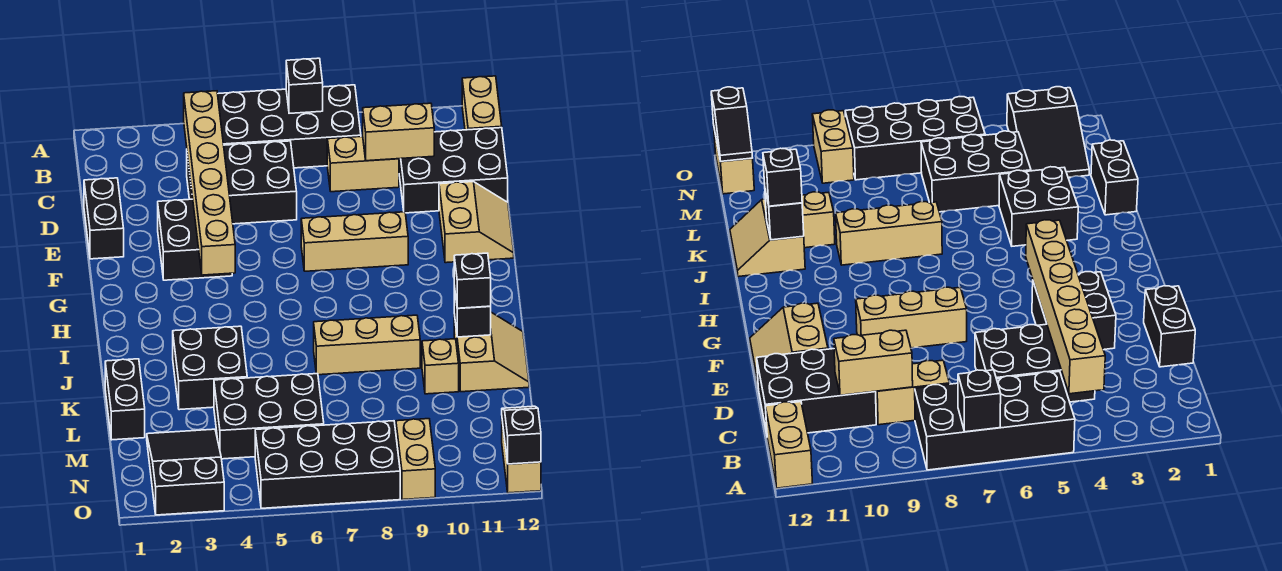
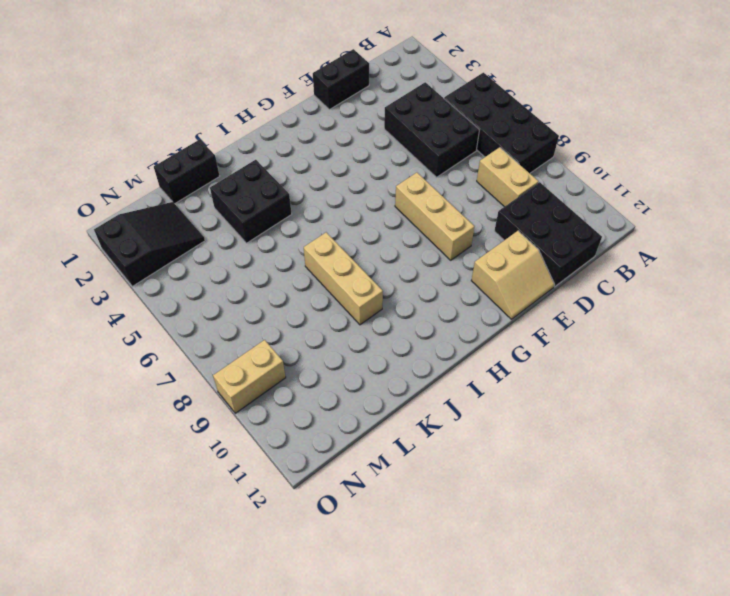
none -> tan 1x2 brick [462,76,502,130]
none -> black 2x2 brick [158,199,232,280]
none -> tan 2x2 slope [454,312,529,392]

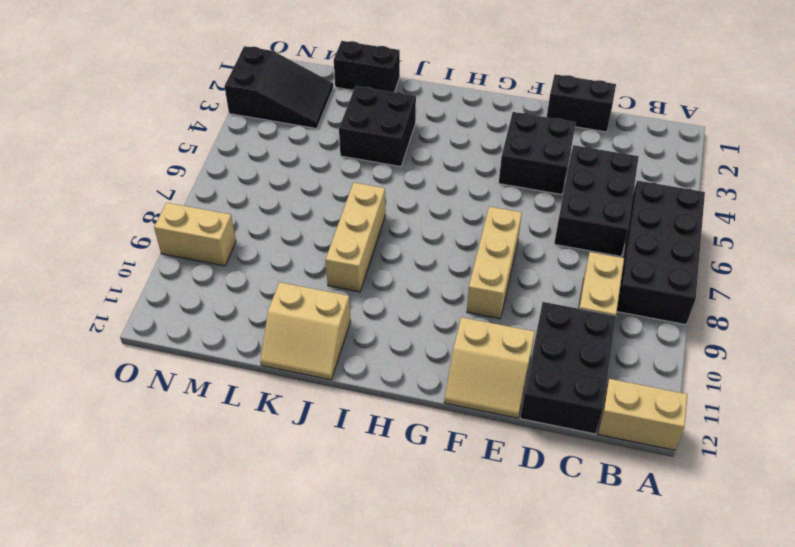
none -> tan 1x1 brick [422,339,459,394]
none -> black 2x3 brick [214,374,324,459]
none -> black 2x4 brick [255,421,400,508]

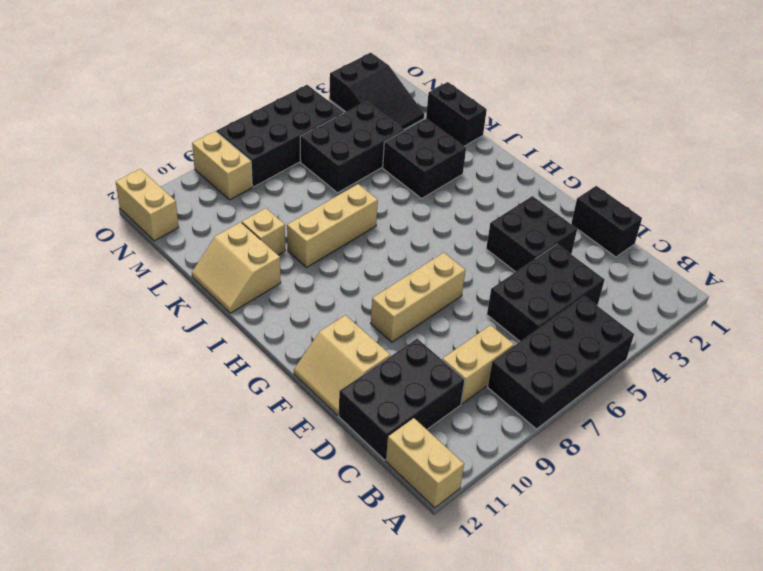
none -> black 1x1 brick [286,58,323,113]
none -> tan 1x6 brick [184,91,235,275]
none -> tan 1x2 brick [363,103,434,161]

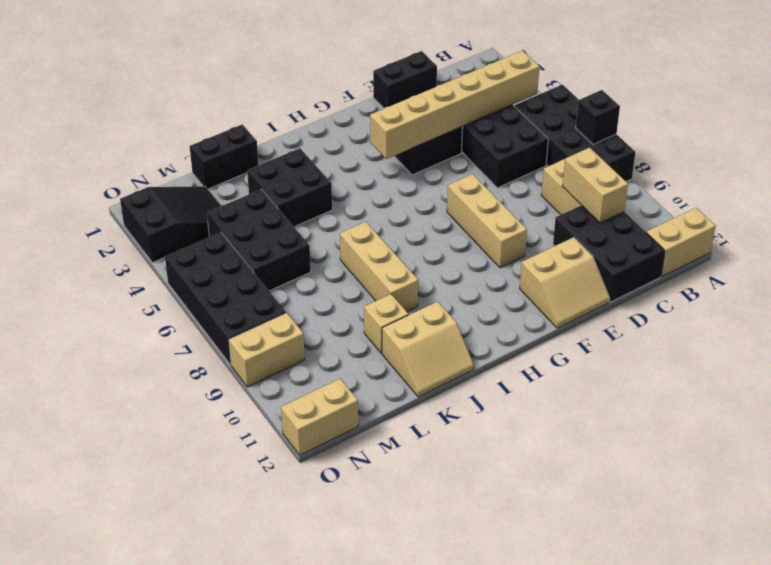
none -> black 1x1 brick [454,286,491,337]
none -> black 1x2 slope [502,406,541,464]
none -> black 1x1 brick [454,253,491,308]

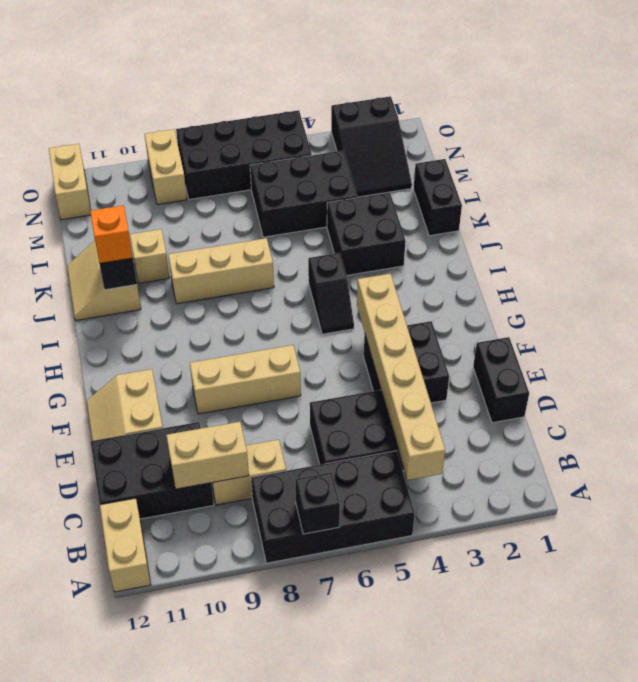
black 1x2 slope [308,253,354,334] -> black 1x2 slope moved to [502,406,541,464]
orange 1x1 brick [90,205,133,263] -> black 1x1 brick [454,253,491,308]

